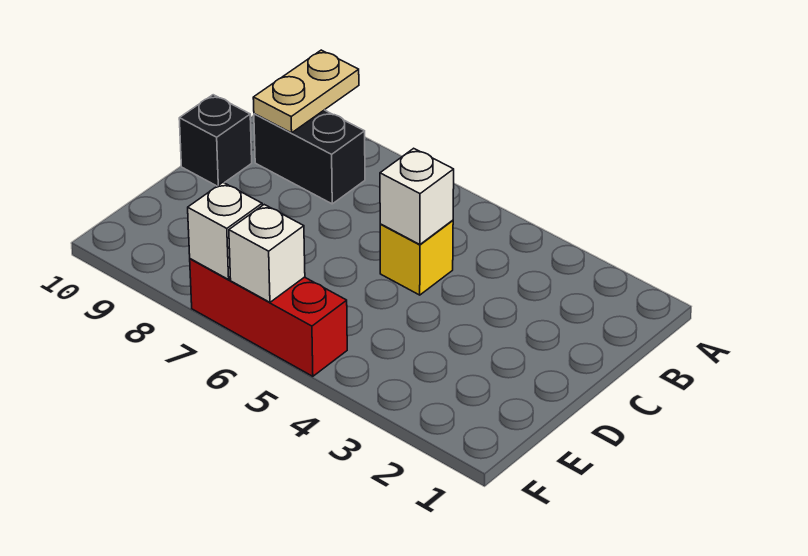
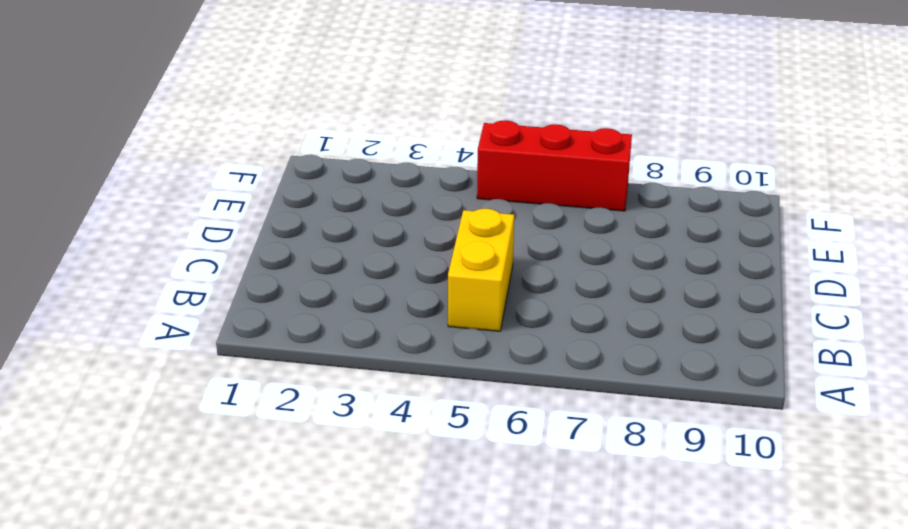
yellow 1x2 brick [448,208,514,331] -> yellow 1x1 brick [380,220,453,295]
none -> black 1x2 brick [254,110,365,204]
none -> black 1x1 brick [179,95,252,186]

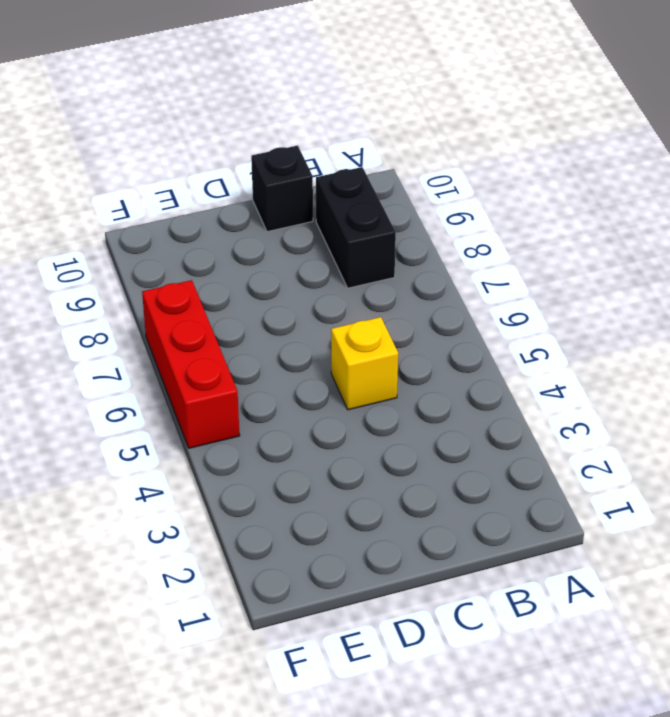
none -> tan 1x2 plate [253,50,359,133]
none -> white 1x1 brick [380,148,454,245]

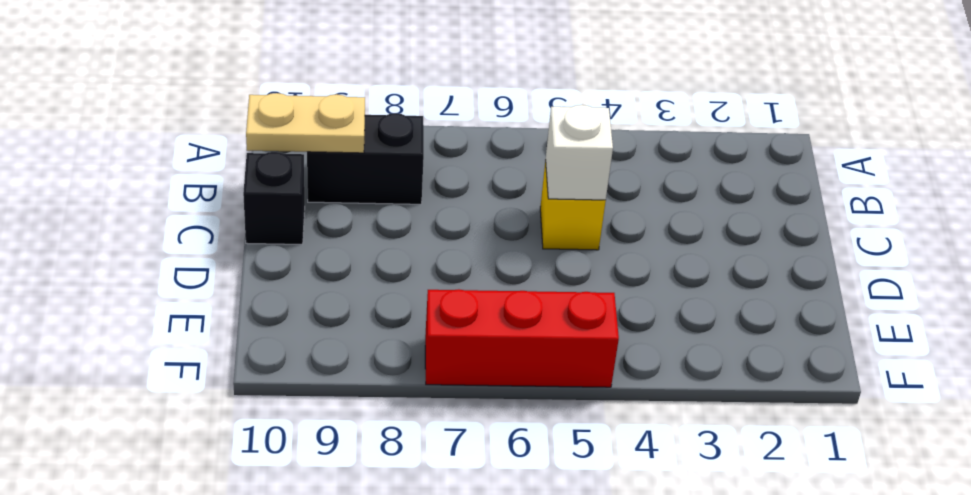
tan 1x2 plate [246,93,365,153] -> tan 1x2 plate turned to [253,50,359,133]
none -> white 1x1 brick [229,205,305,302]
none -> white 1x1 brick [188,183,262,280]

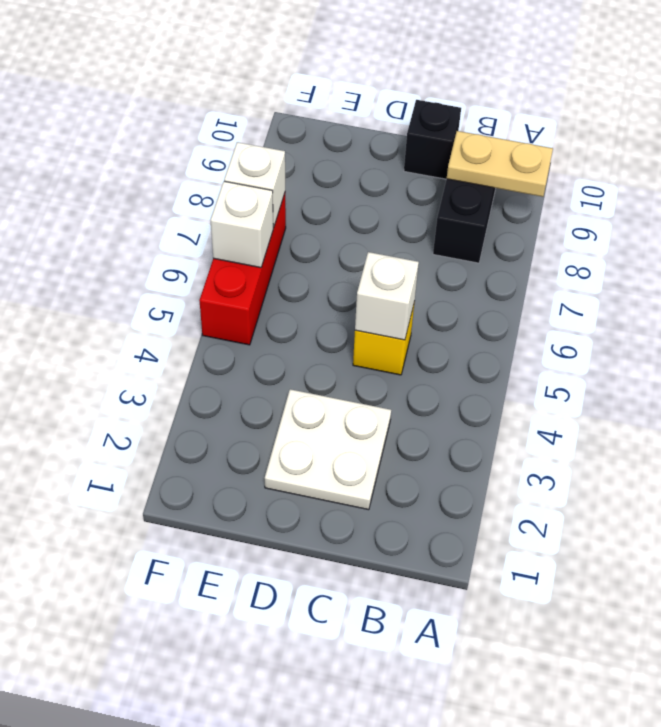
white 2x2 plate [265,389,391,510] -> none

